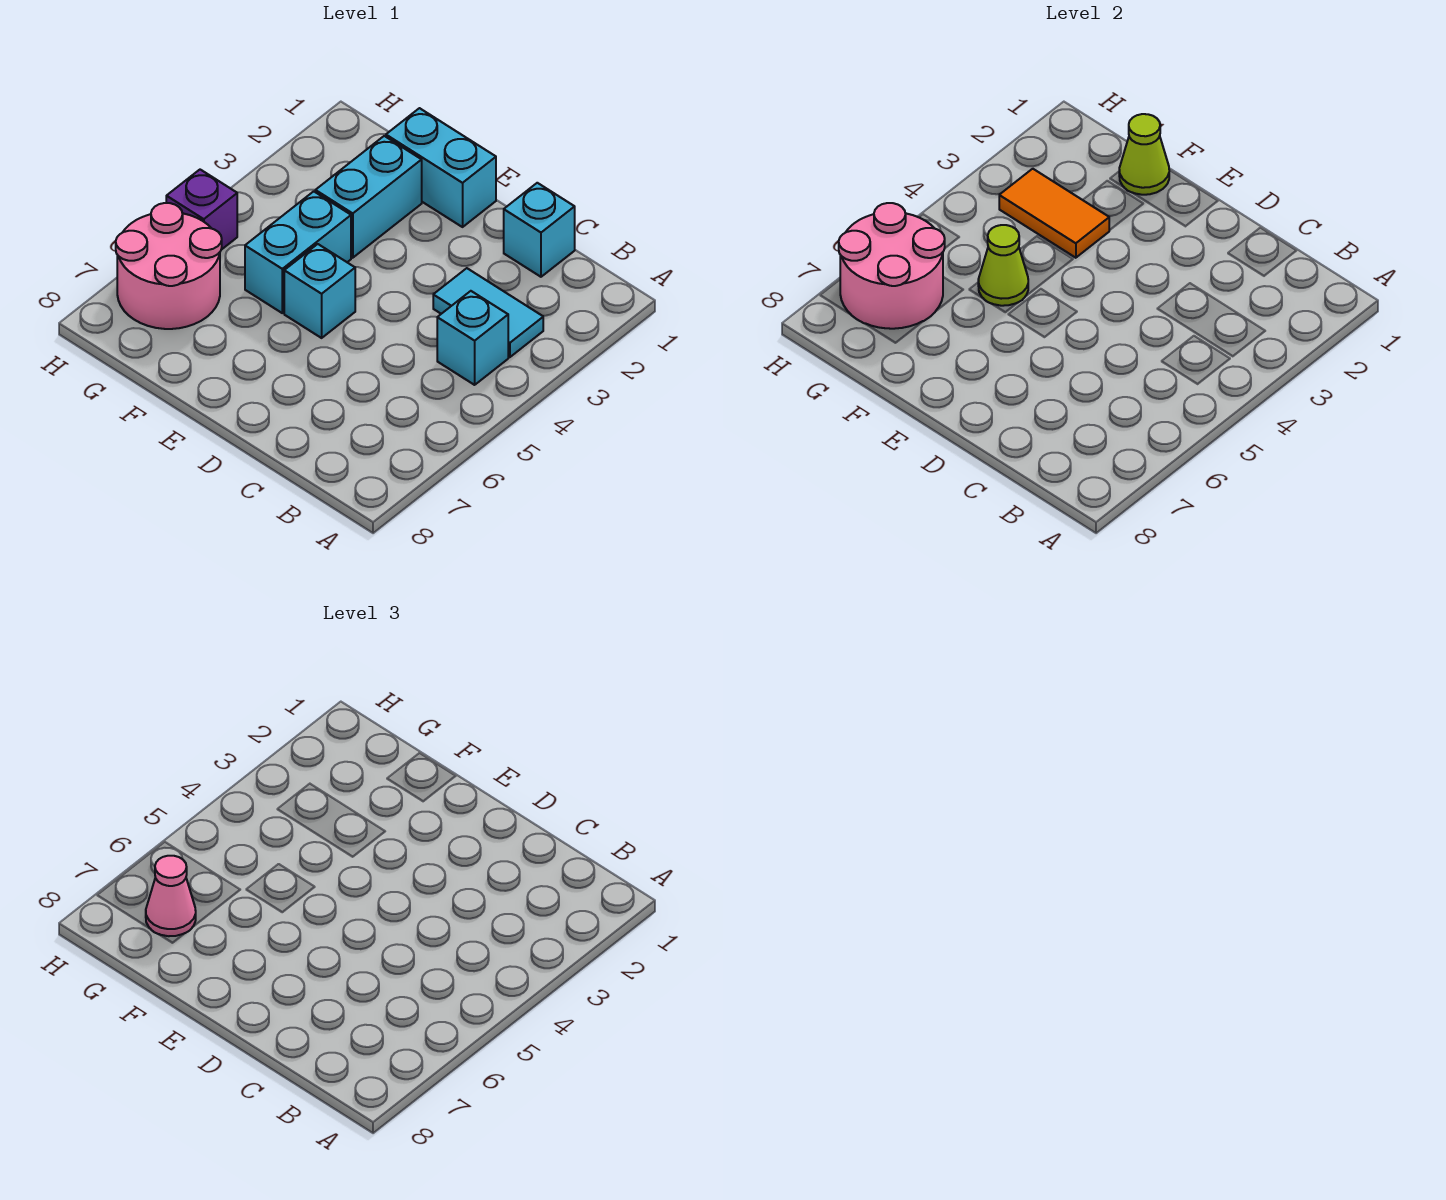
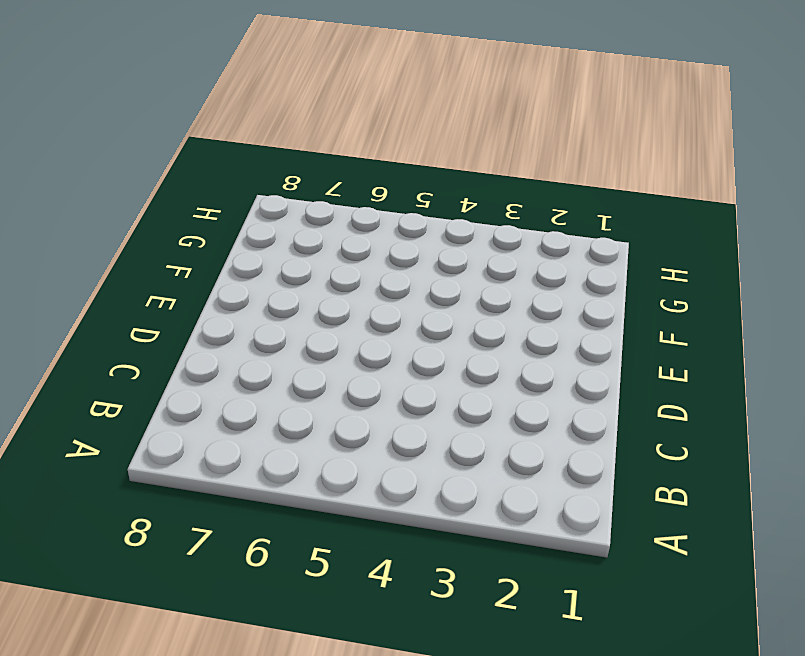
none -> cyan 1x2 tile [433,268,543,357]
none -> cyan 1x1 brick [437,291,508,385]
none -> cyan 1x1 brick [504,183,575,277]

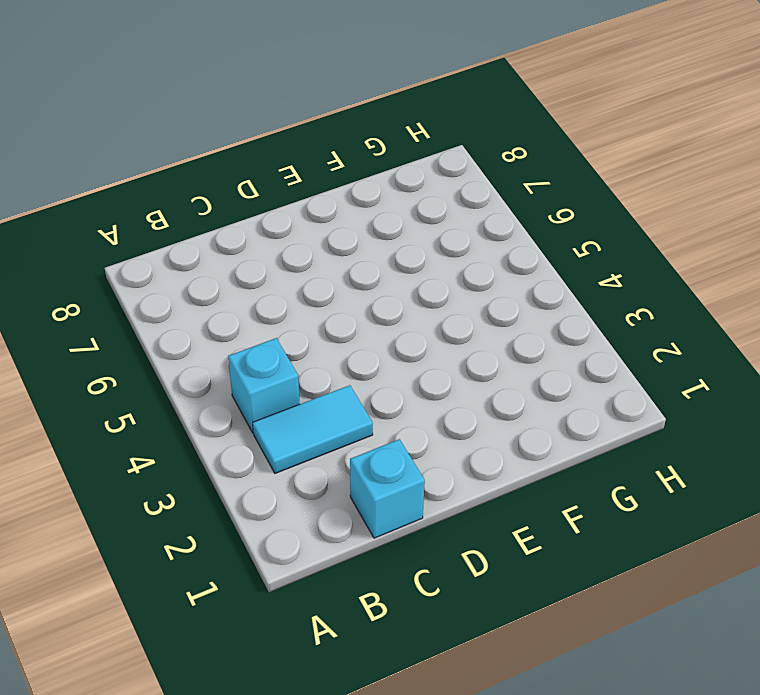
none -> cyan 1x2 brick [386,108,496,227]
none -> cyan 1x1 brick [284,244,355,338]
none -> cyan 1x2 brick [315,136,422,258]

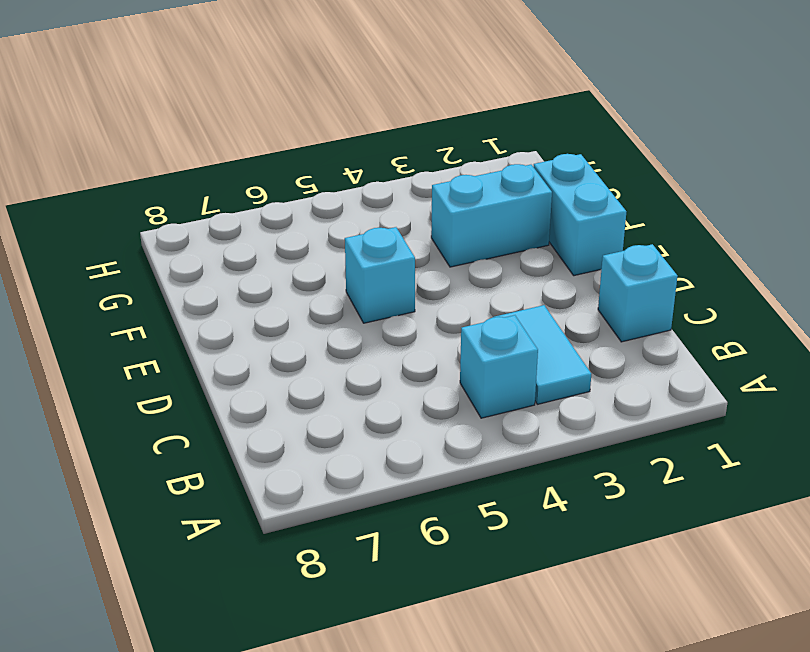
none -> cyan 1x2 brick [245,191,351,313]
none -> pink 2x2 round brick [116,203,222,329]
none -> purple 1x1 brick [166,170,237,250]

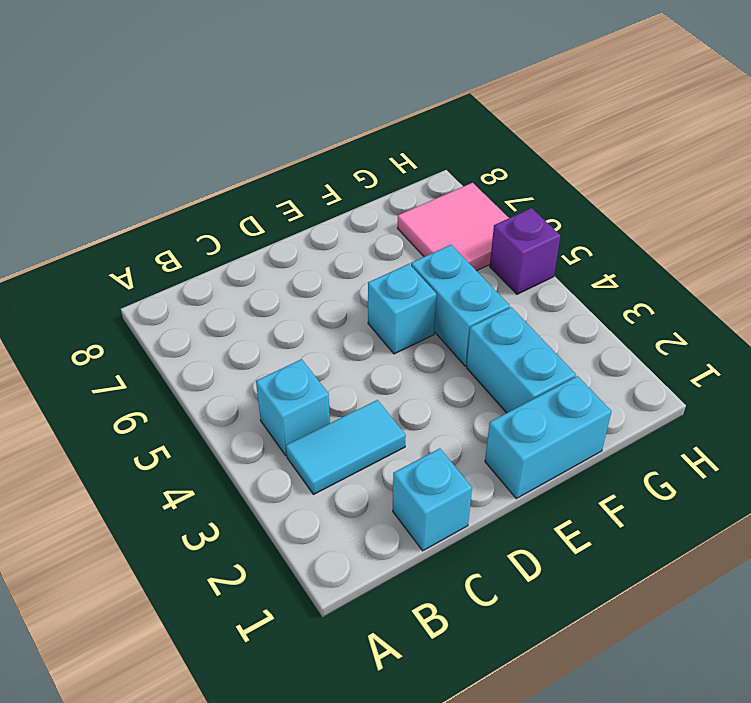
pink 2x2 tile [397,183,509,271] -> pink 2x2 round brick [116,203,222,329]
none -> lime 1x1 cone [1119,114,1169,195]
none -> orange 1x2 tile [999,169,1109,258]
none -> lime 1x1 cone [978,225,1028,306]

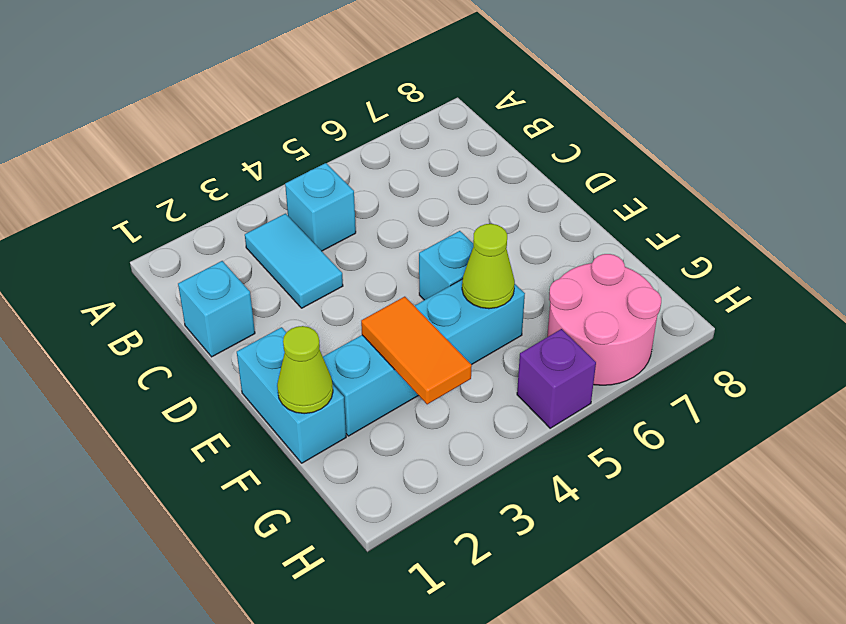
none -> pink 2x2 round brick [839,203,945,329]
none -> pink 1x1 cone [146,856,196,936]

